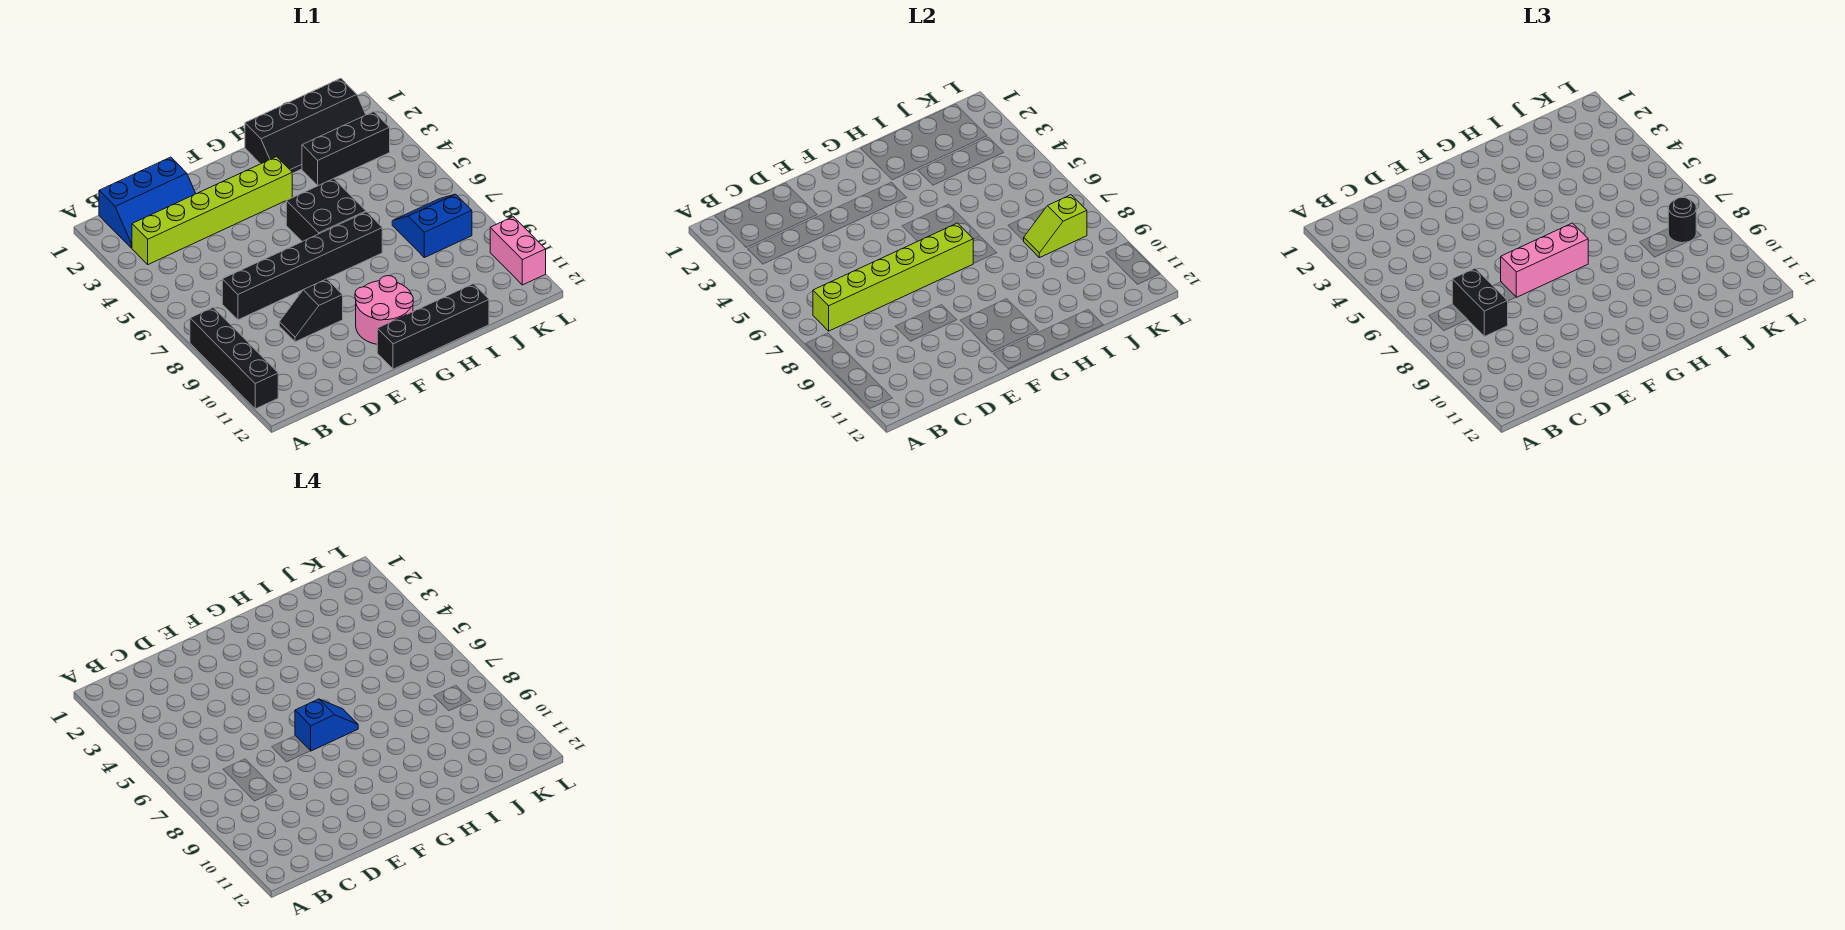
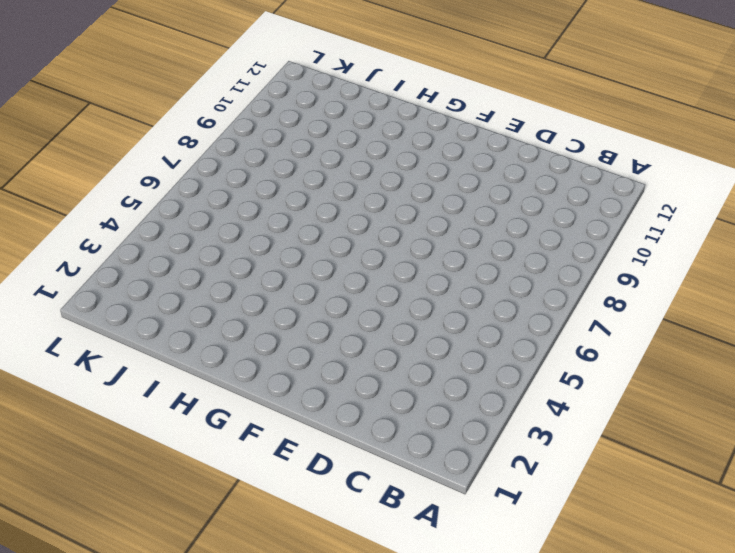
none -> black 1x4 brick [190,308,278,409]
none -> blue 2x3 slope [99,157,196,248]
none -> lime 1x6 brick [132,157,292,264]

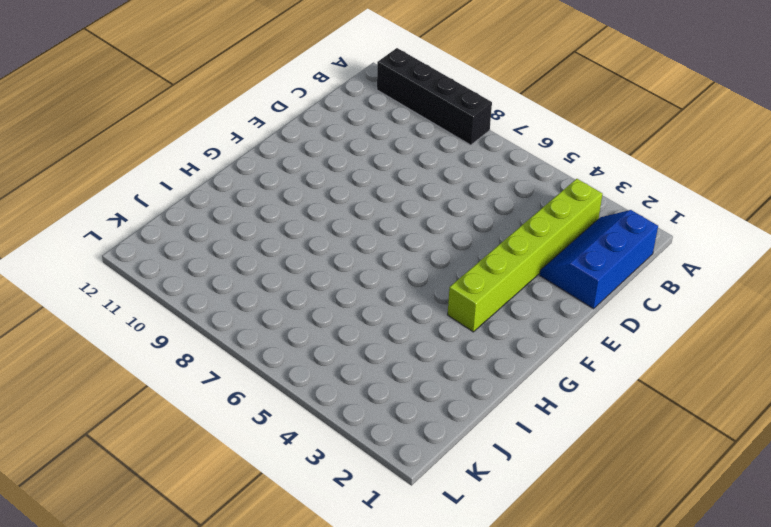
none -> black 1x6 brick [222,212,382,320]
none -> black 1x2 slope [279,279,343,342]
none -> pink 2x2 round brick [355,276,413,344]

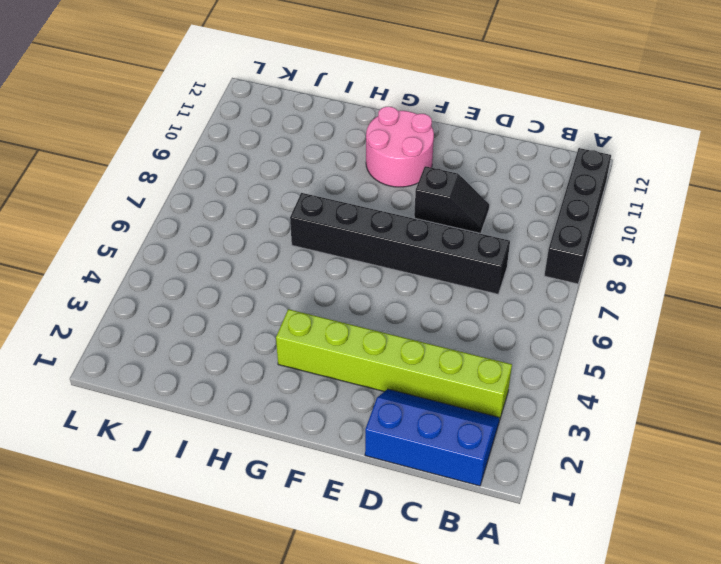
none -> black 1x4 brick [377,284,489,369]
none -> black 2x2 brick [286,179,366,242]
none -> black 2x4 slope [245,78,366,173]

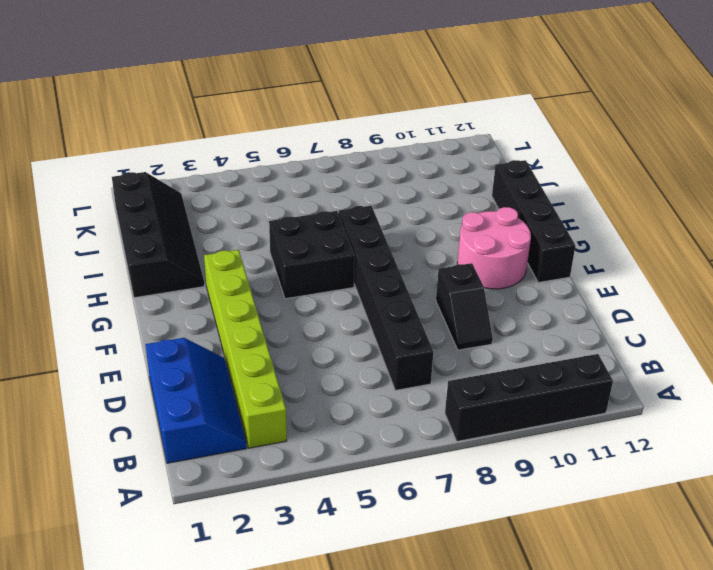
none -> black 1x3 brick [302,112,390,186]
none -> blue 2x2 slope [392,194,472,258]
none -> pink 1x2 brick [490,217,546,285]

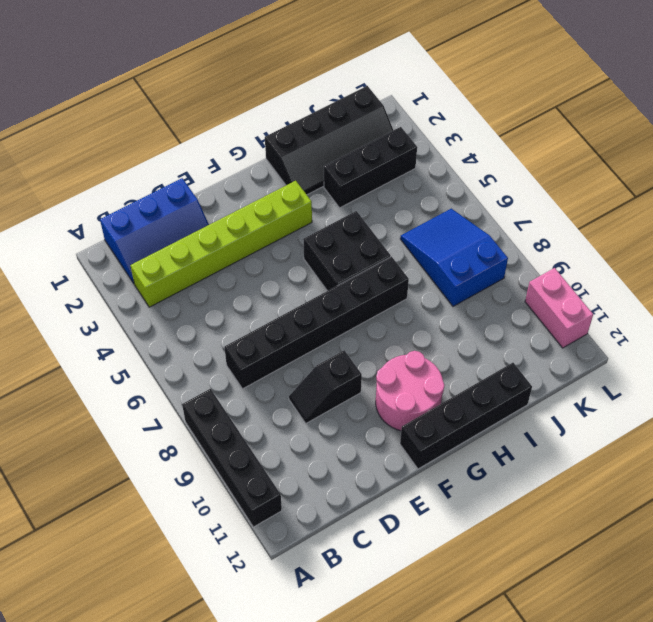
blue 2x3 slope [400,209,508,306] -> blue 2x2 slope [392,194,472,258]
none -> lime 1x6 brick [813,223,973,331]
none -> lime 1x2 slope [1024,195,1087,258]
none -> black 1x2 brick [1452,268,1508,336]

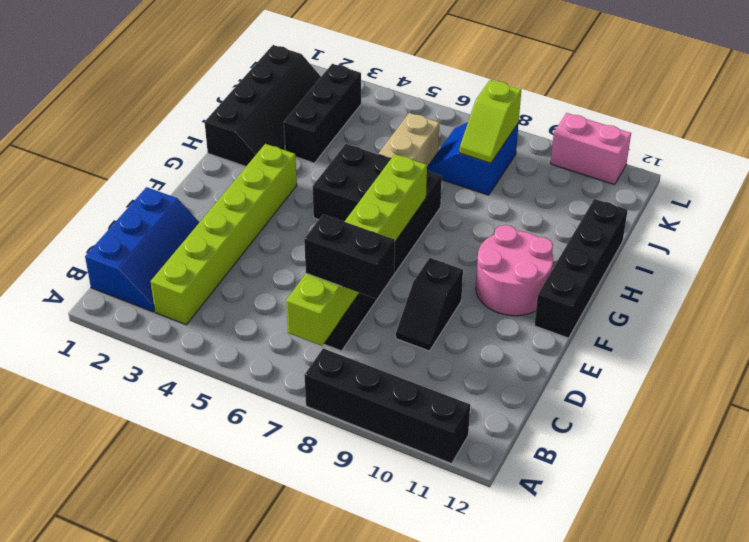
tan 1x2 brick [379,113,440,166] -> none
none -> pink 1x3 brick [1501,223,1588,297]
none -> black 1x1 round brick [1668,197,1696,243]
none -> blue 1x2 slope [295,699,358,751]

